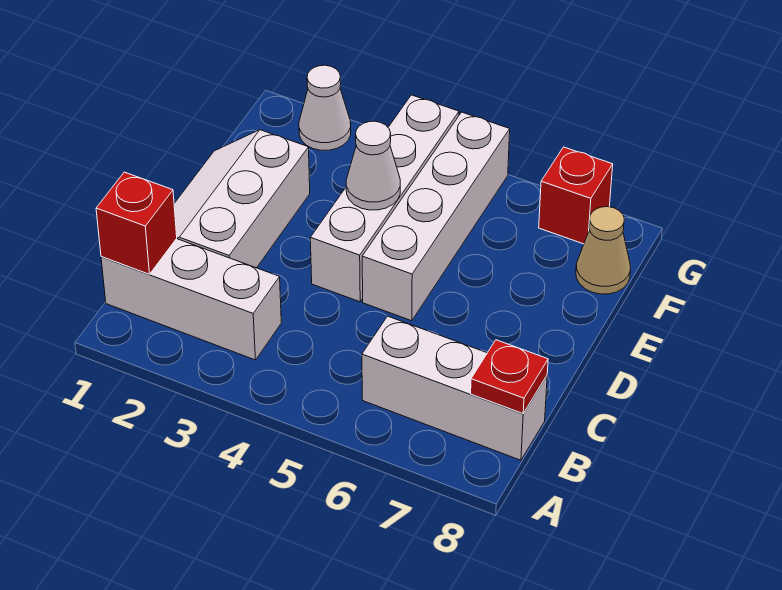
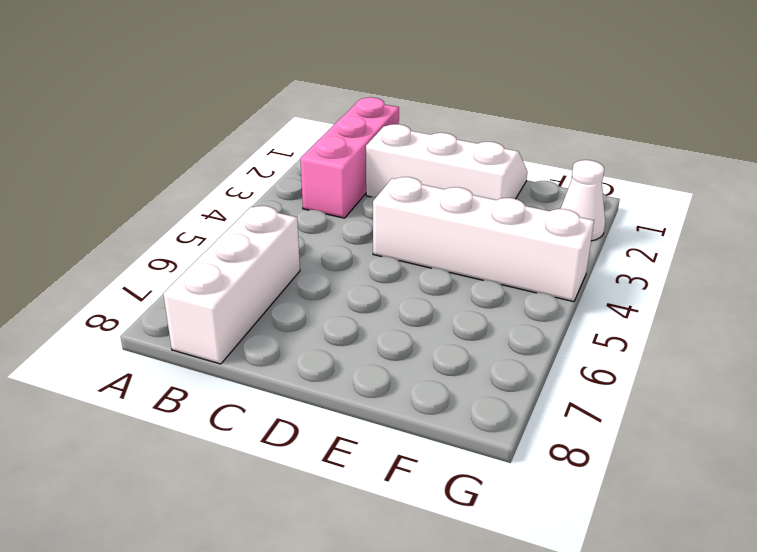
pink 1x3 brick [300,97,399,218] -> white 1x3 brick [101,239,281,360]
none -> white 1x4 brick [362,112,510,321]
none -> tan 1x1 cone [576,207,631,294]

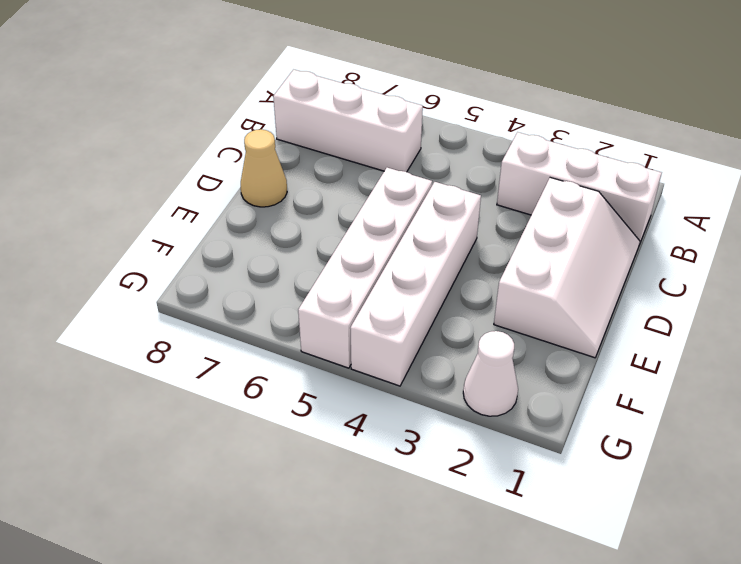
tan 1x1 cone [241,129,287,207] -> tan 1x1 cone moved to [576,207,631,294]
none -> red 1x1 brick [539,147,613,244]
none -> red 1x1 brick [96,172,177,274]

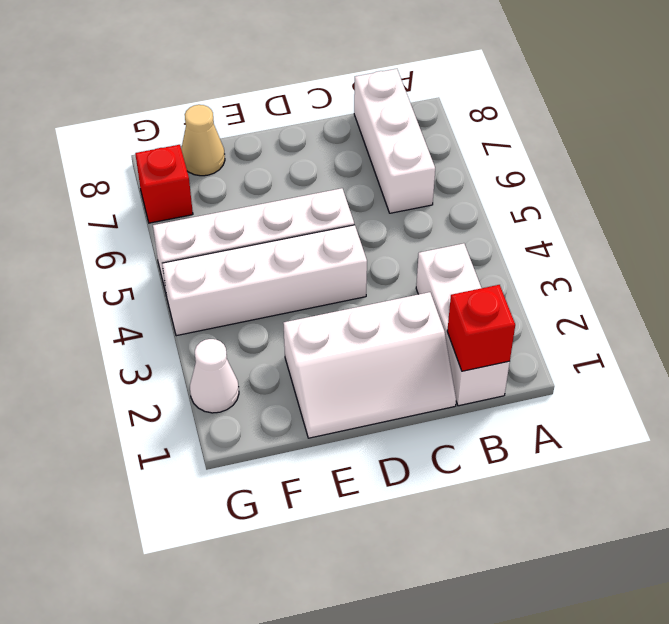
none -> red 1x1 plate [471,340,548,413]
none -> white 1x1 cone [346,121,400,210]

